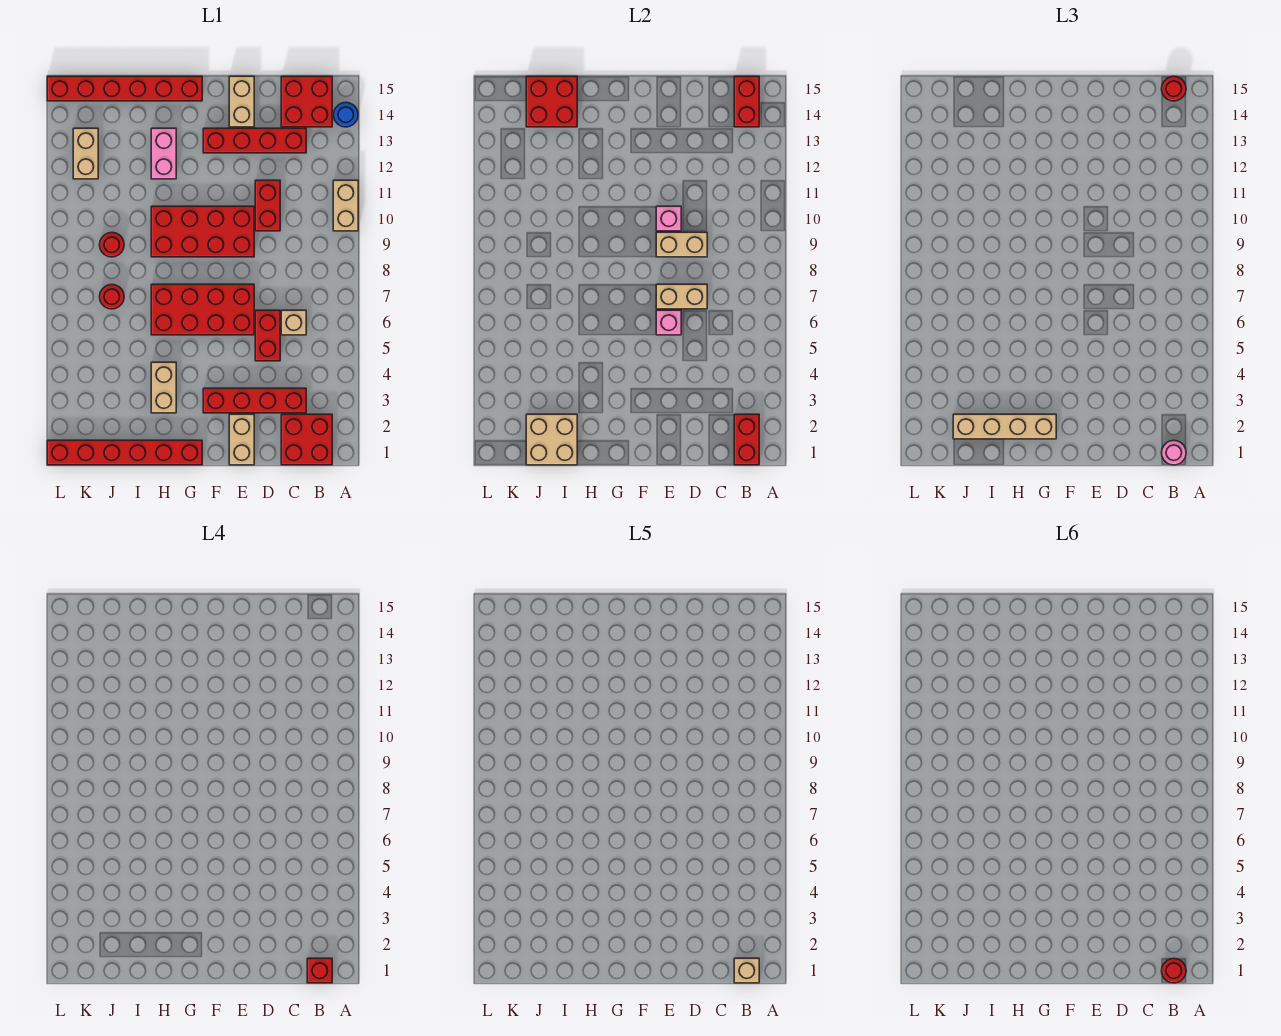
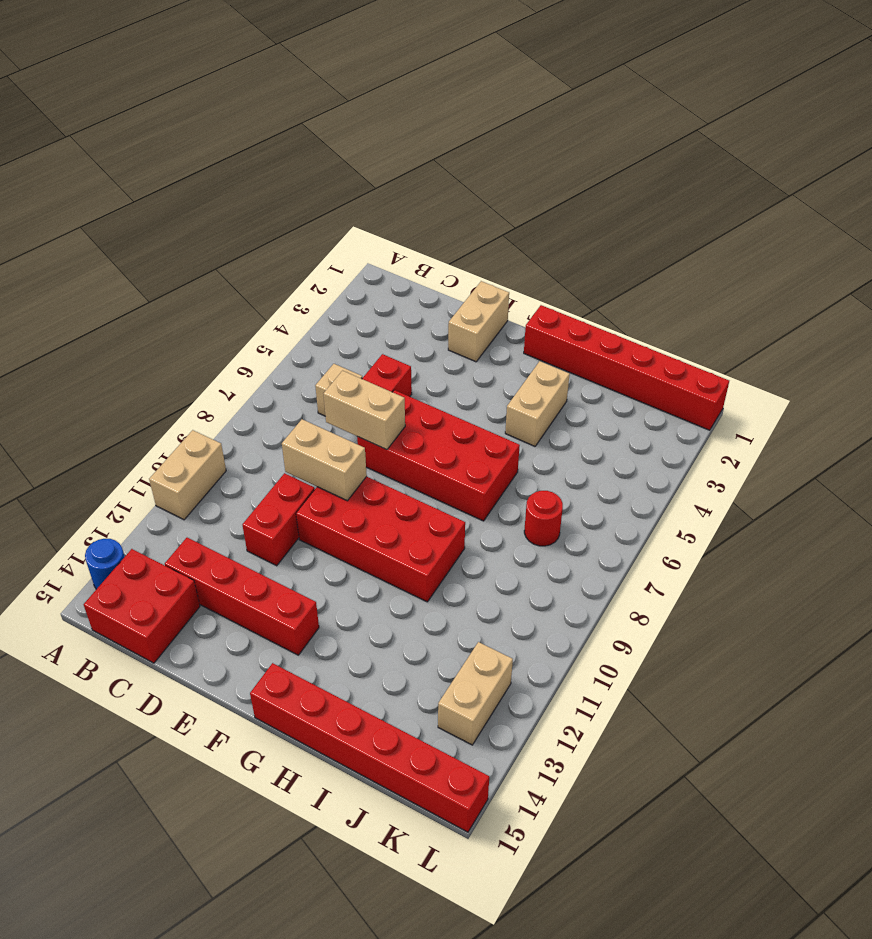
none -> red 2x2 brick [281,414,332,465]
none -> red 1x4 brick [203,388,306,413]
none -> tan 1x2 brick [229,76,254,127]
none -> pink 1x2 brick [151,128,176,179]

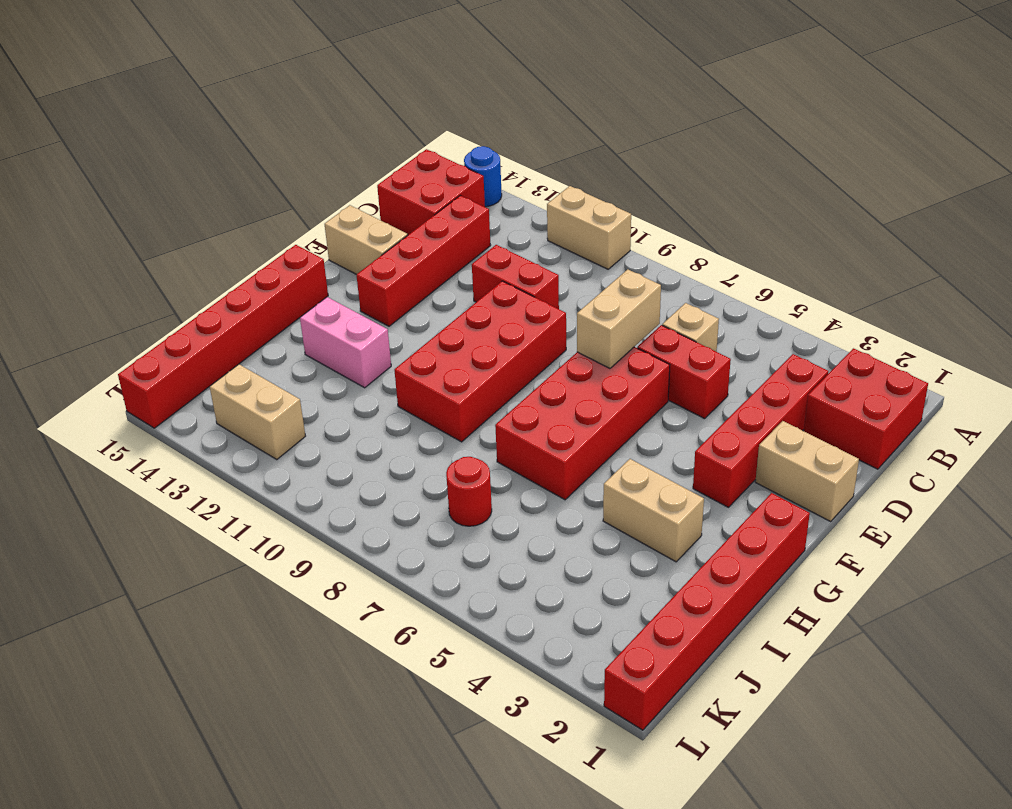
none -> red 1x1 round brick [100,232,124,257]
none -> red 1x2 brick [734,414,759,465]
none -> red 1x2 brick [734,76,759,127]
none -> tan 1x2 brick [656,232,707,257]

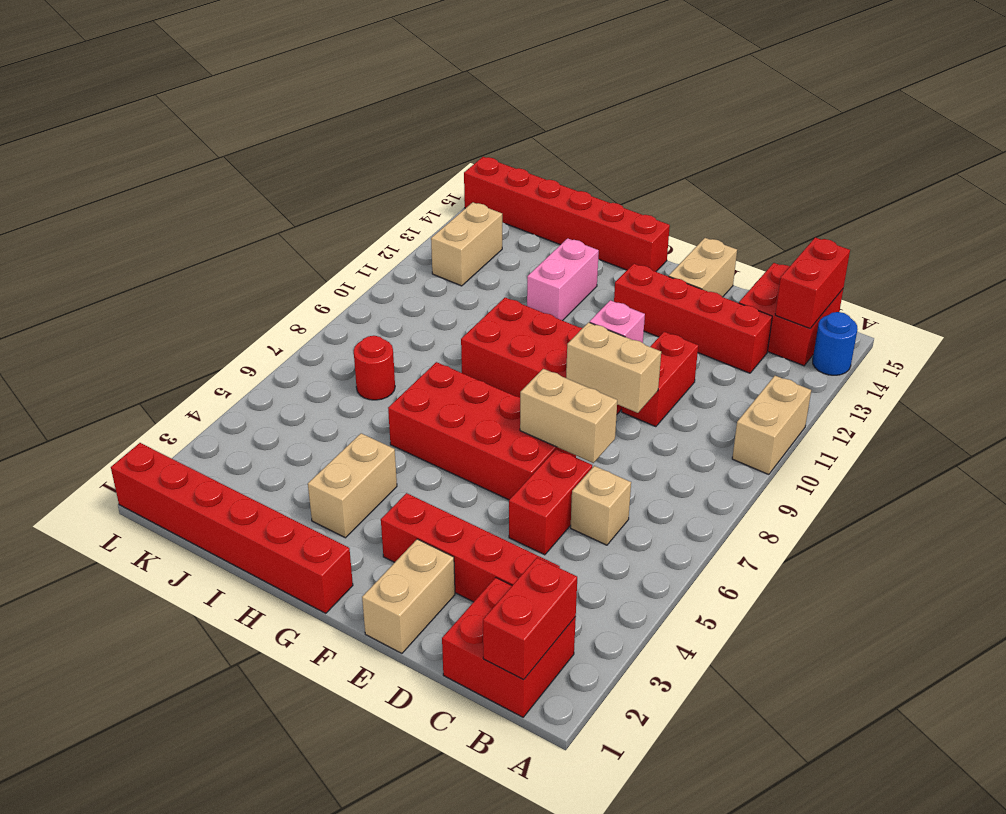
none -> red 1x1 round brick [100,232,124,257]
none -> pink 1x1 brick [656,310,681,335]
none -> tan 2x2 brick [526,414,577,465]
none -> red 2x2 brick [526,76,577,127]

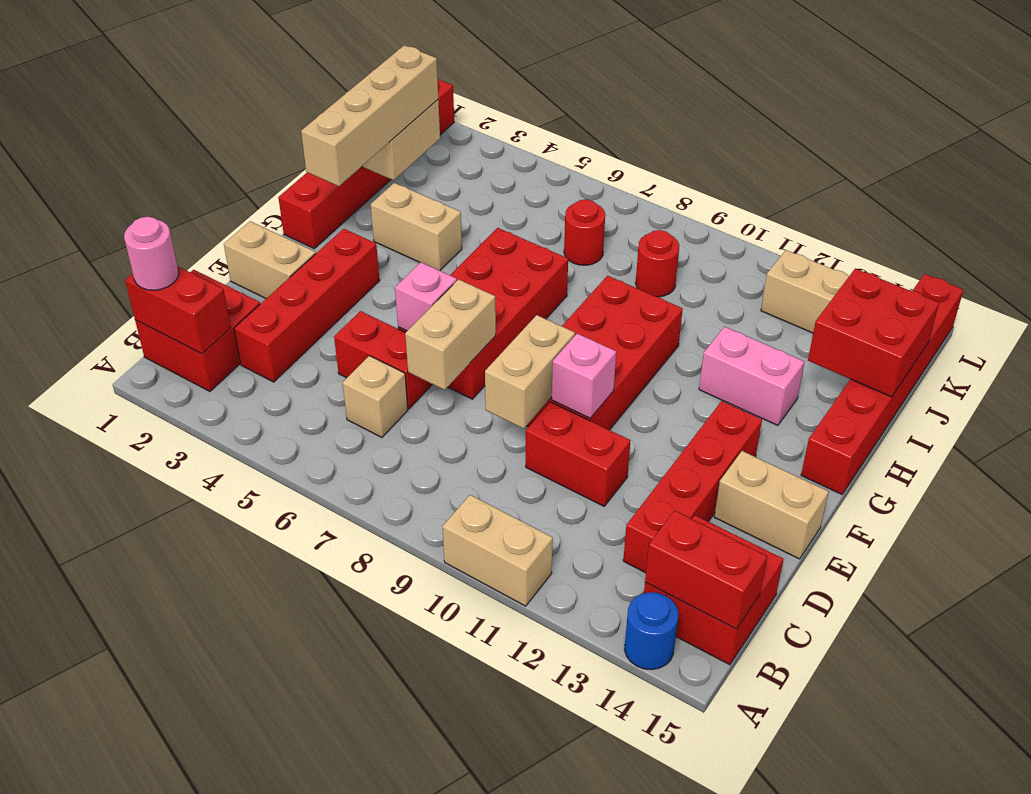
none -> red 1x1 round brick [1162,76,1186,101]
none -> red 1x1 brick [307,958,332,983]
none -> tan 1x1 brick [734,958,759,983]
none -> red 1x1 round brick [1162,958,1186,983]

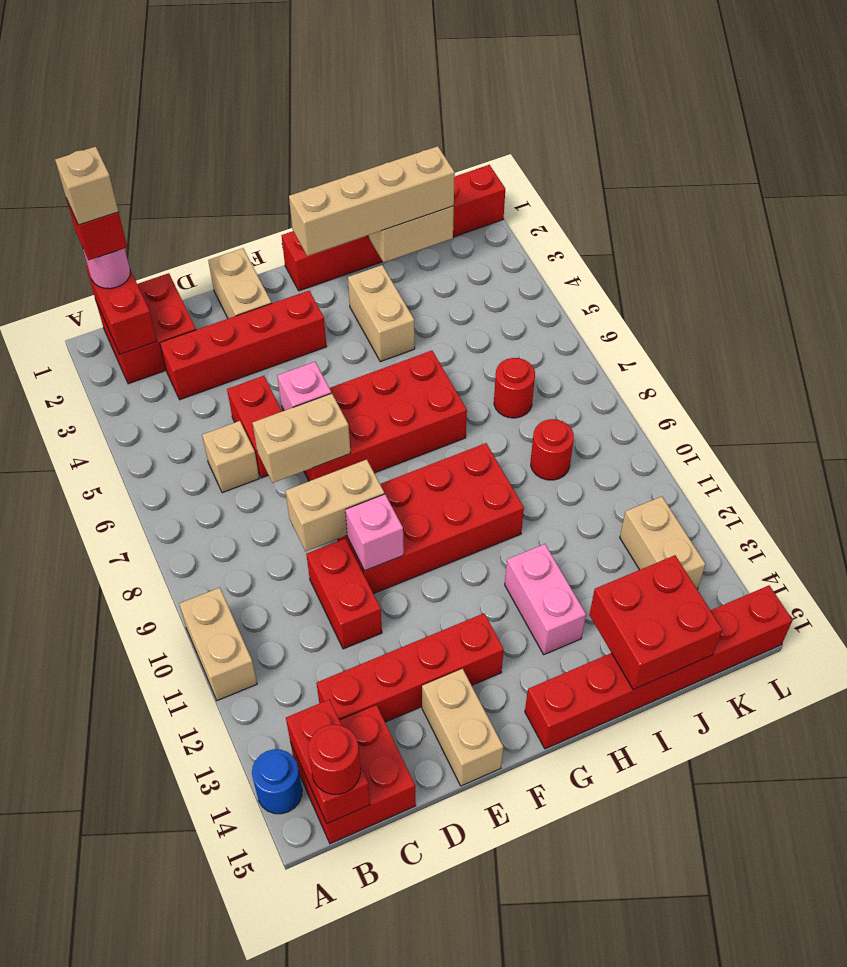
none -> red 1x1 round brick [1162,958,1186,983]

